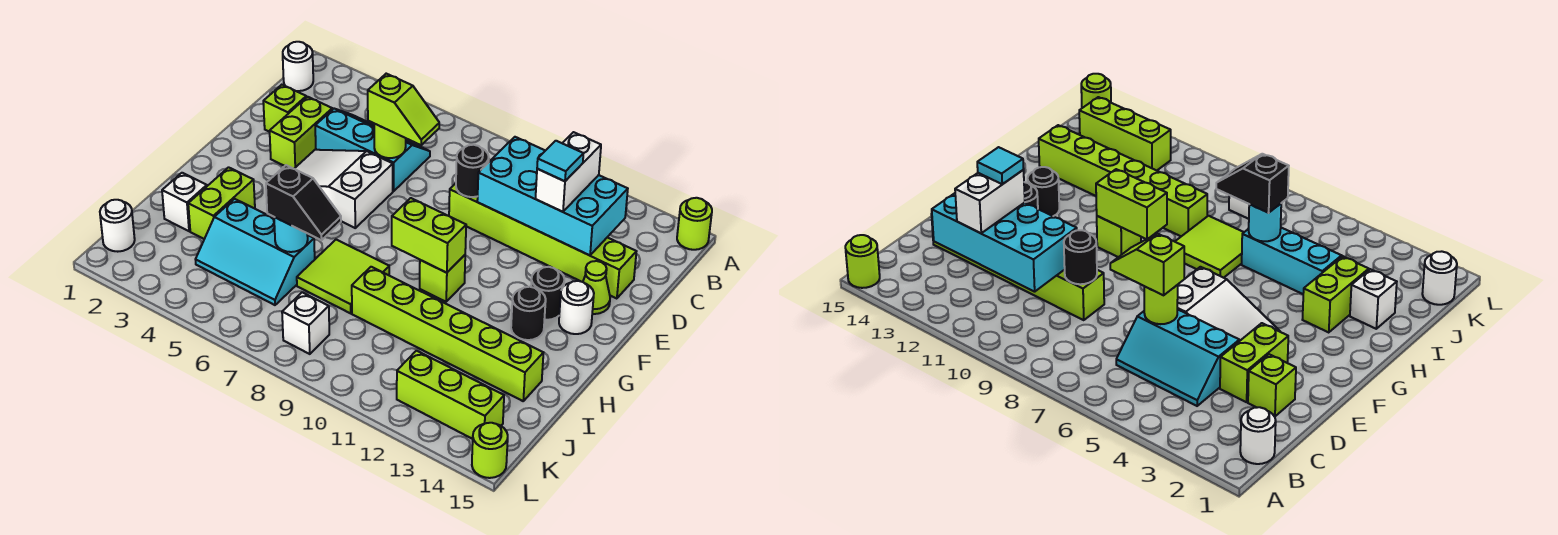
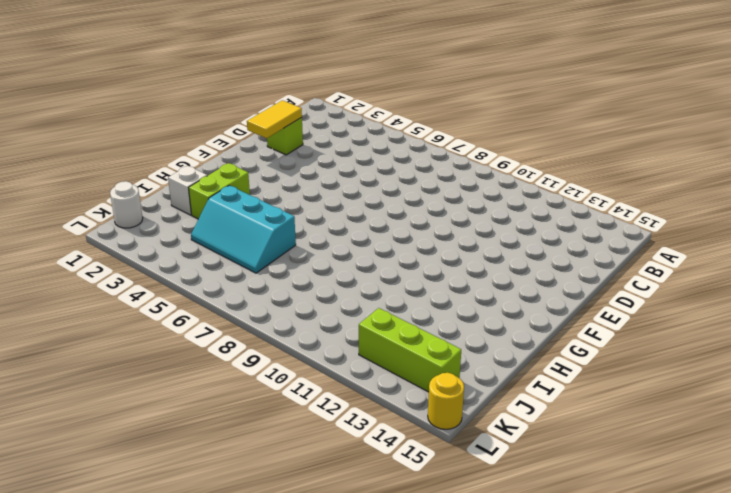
yellow 1x2 tile [247,100,302,138] -> none
yellow 1x1 round brick [428,373,464,429] -> lime 1x1 round brick [472,423,508,478]
none -> lime 1x1 round brick [677,198,712,250]
none -> white 1x1 round brick [283,42,313,91]
none -> cyan 2x3 slope [315,109,430,191]
none -> lime 1x2 brick [270,97,332,169]

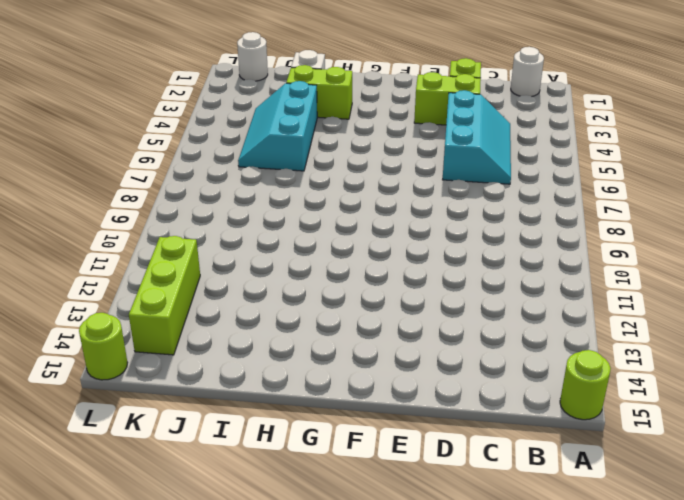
none -> lime 1x6 brick [449,183,636,299]
none -> white 2x3 slope [294,150,393,228]
none -> lime 1x1 cone [583,261,610,314]
none -> black 1x1 round brick [531,267,564,320]

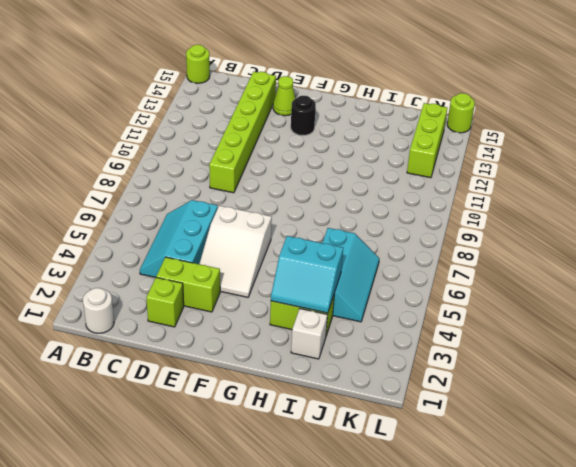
cyan 2x2 slope [271,236,343,313] -> none
none -> white 1x1 round brick [559,281,594,334]
none -> lime 1x1 brick [420,255,465,302]
none -> black 1x1 round brick [511,287,546,340]
none -> lime 2x2 tile [297,240,389,313]

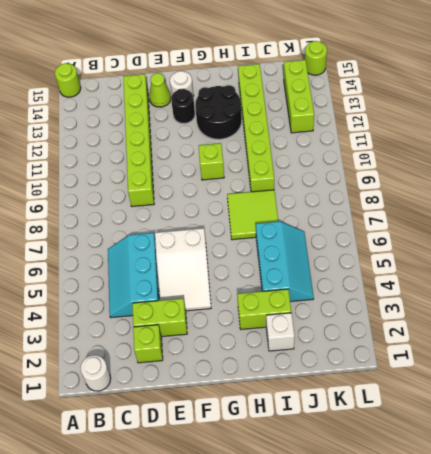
black 2x2 round brick [195,85,242,139] -> black 1x1 round brick [511,287,546,340]
none -> white 1x1 round brick [100,200,135,252]
none -> white 1x1 brick [282,292,329,354]
none -> cyan 2x4 brick [477,137,628,255]
none -> lime 1x1 round brick [374,124,406,158]

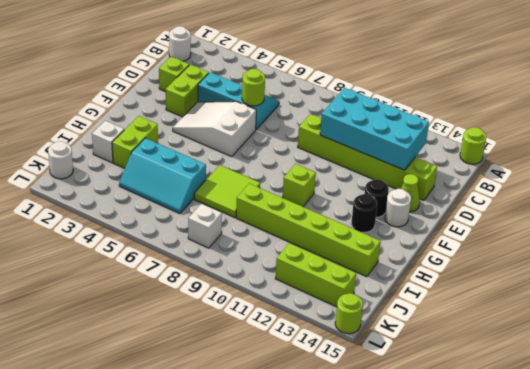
none -> black 1x1 round brick [456,145,489,197]
none -> lime 1x2 brick [392,198,466,273]
none -> cyan 1x1 round brick [274,217,308,252]
none -> white 1x2 brick [536,132,601,212]

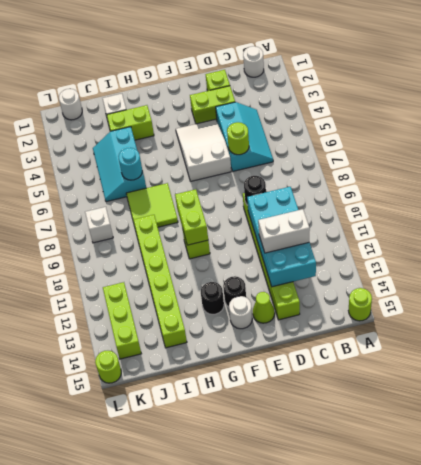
none -> lime 1x2 slope [368,74,439,145]
none -> black 1x2 slope [266,165,341,240]
none -> cyan 1x1 tile [537,141,583,181]

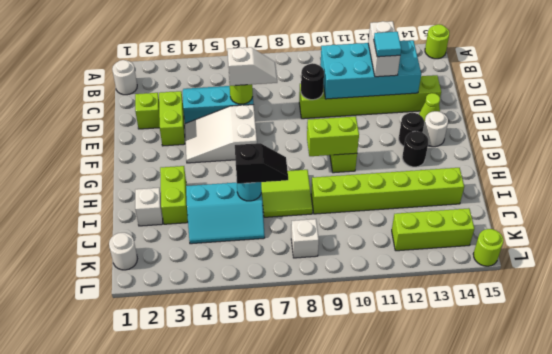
white 1x2 slope [227,47,277,86] -> lime 1x2 slope [368,74,439,145]

